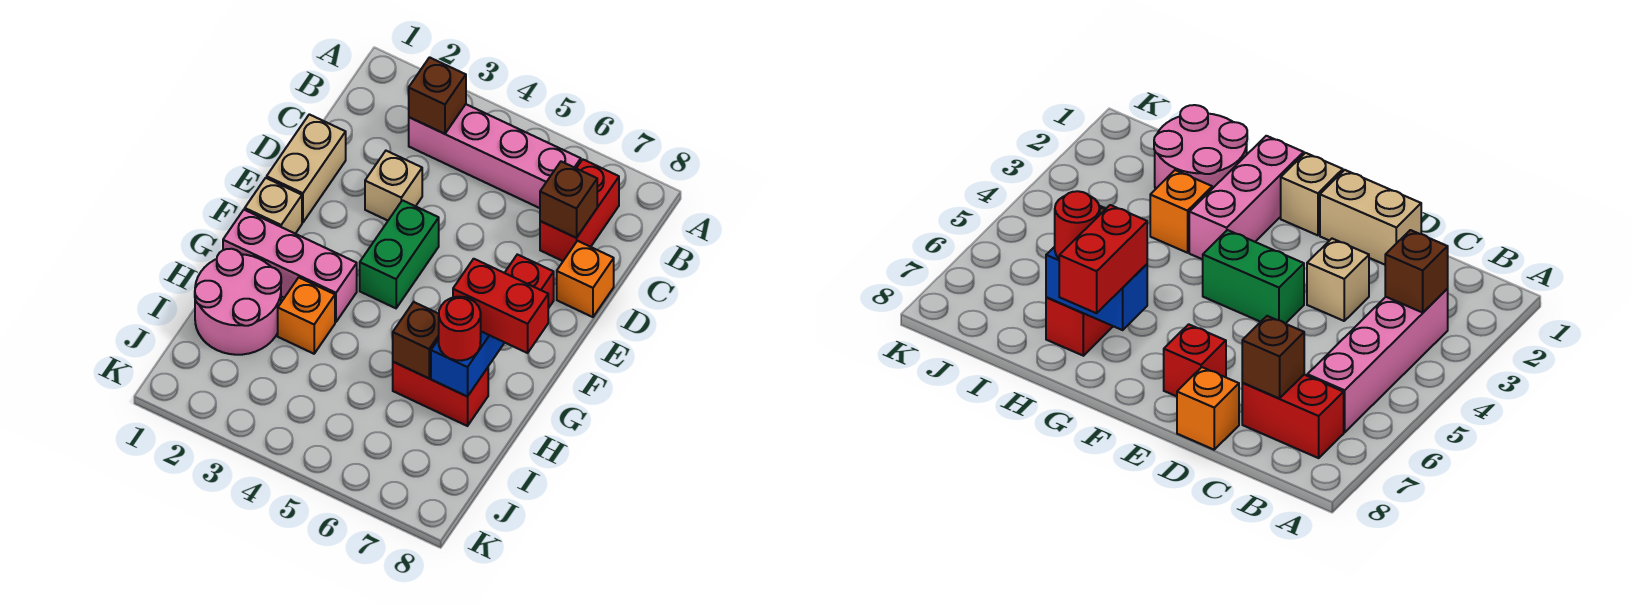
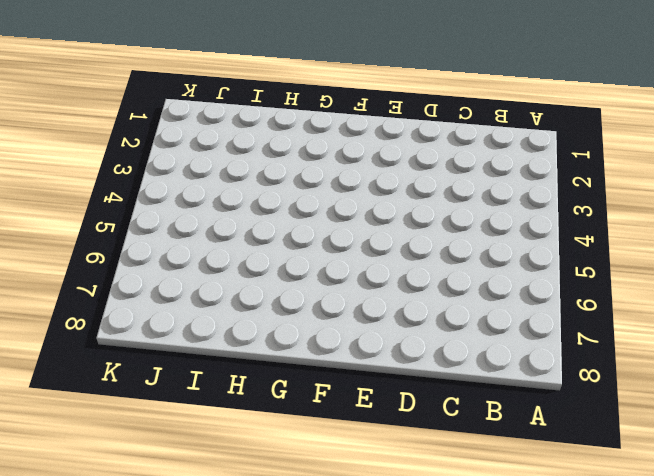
none -> pink 1x4 brick [409,104,581,208]
none -> red 1x2 brick [540,159,619,261]
none -> tan 1x2 brick [267,114,346,222]

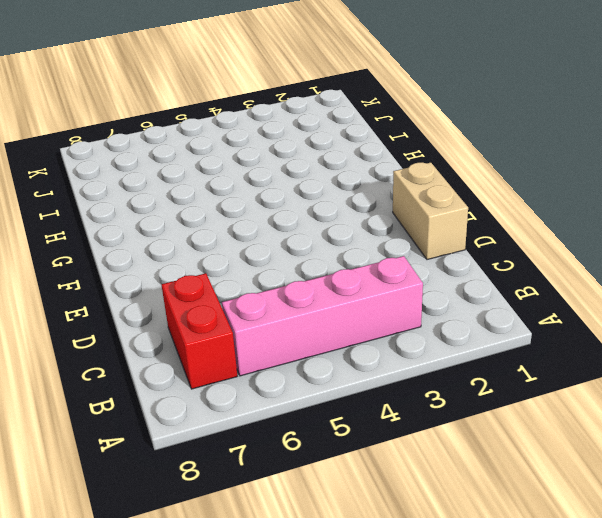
none -> tan 1x1 brick [365,151,422,221]
none -> orange 1x1 brick [557,241,614,317]
none -> green 1x2 brick [360,200,439,308]

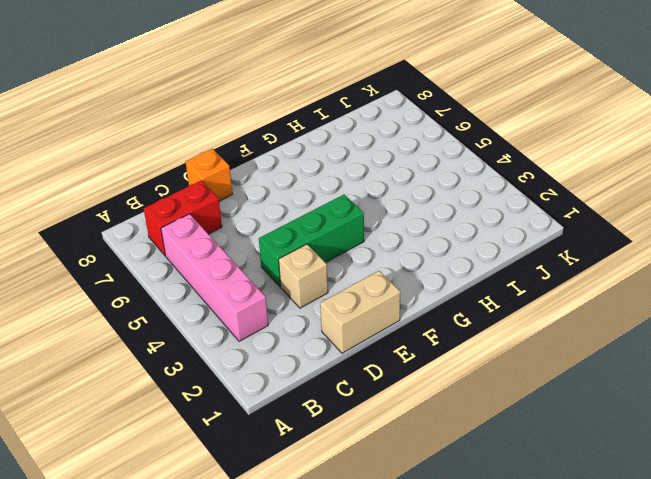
green 1x3 brick [259,195,364,287] -> green 1x2 brick [360,200,439,308]
none -> red 1x1 brick [505,254,554,308]
none -> tan 1x1 brick [245,178,302,234]
none -> pink 1x3 brick [223,210,357,322]

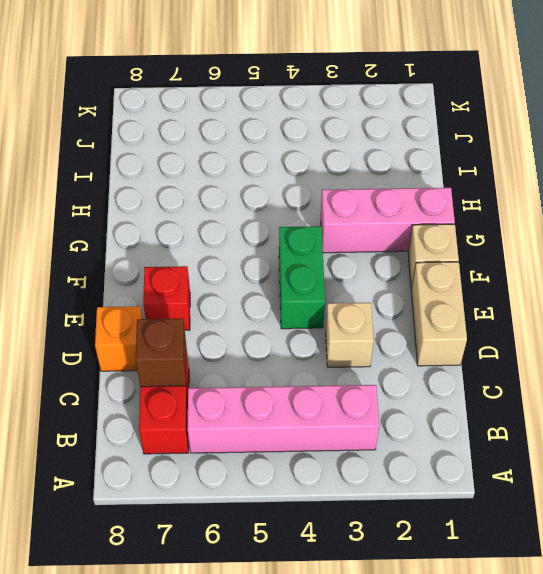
none -> pink 2x2 round brick [195,249,281,355]
none -> orange 1x1 brick [278,277,335,354]
none -> red 1x2 brick [393,362,488,426]

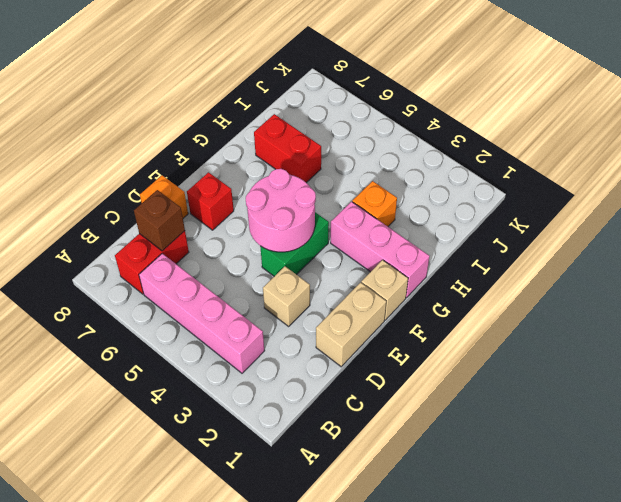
pink 2x2 round brick [246,169,316,252] -> pink 2x2 round brick moved to [195,249,281,355]
none -> brown 1x1 brick [409,57,466,134]
none -> blue 1x2 brick [431,332,504,397]
none -> brown 1x1 brick [393,302,439,378]

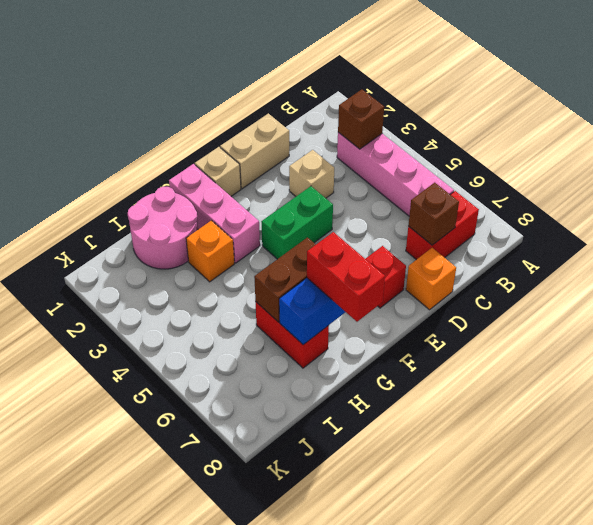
brown 1x2 brick [254,238,316,322] -> brown 1x1 brick [393,302,439,378]
none -> red 1x1 round brick [439,297,481,361]

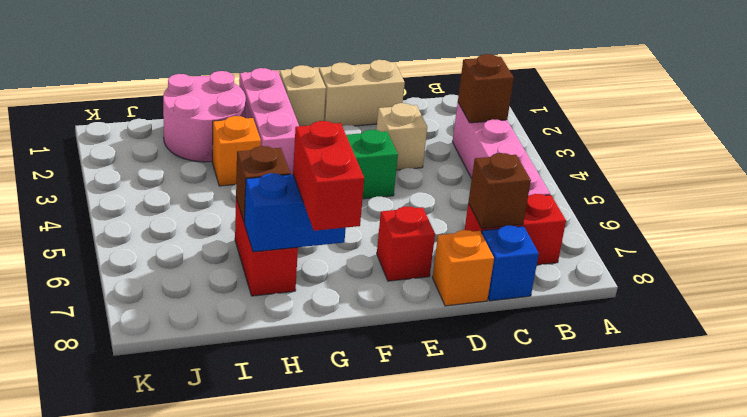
blue 1x1 brick [482,225,539,301] -> none
none -> red 1x1 round brick [439,297,481,361]

